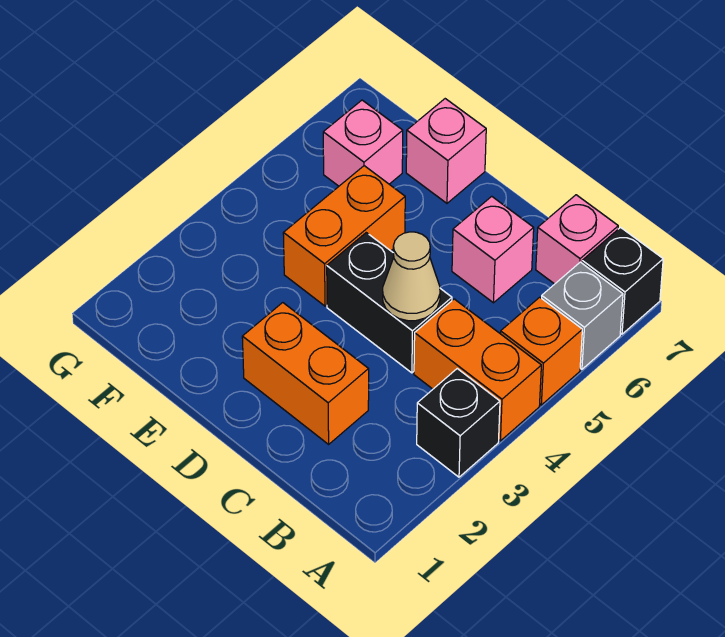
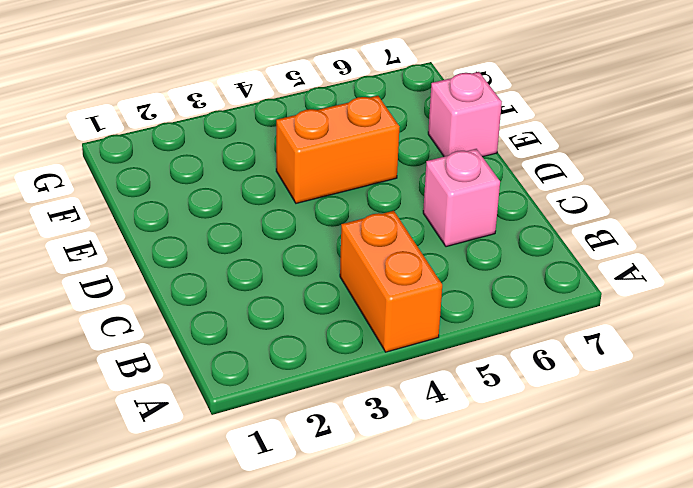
none -> black 1x1 brick [417,369,500,477]
none -> orange 1x1 brick [501,297,582,405]
none -> grey 1x1 brick [542,262,623,369]

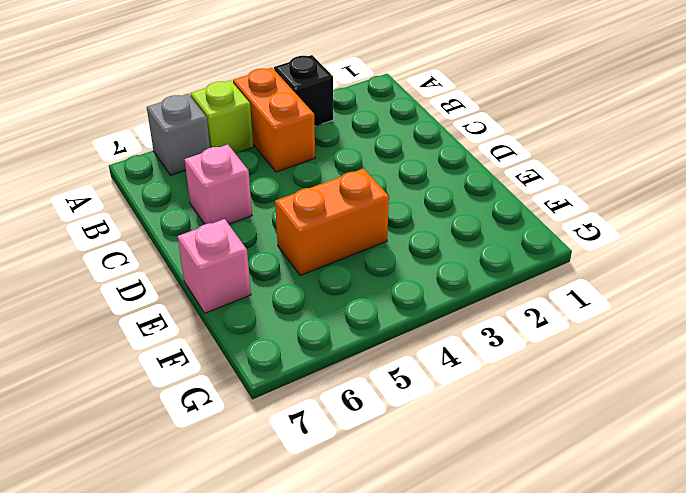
lime 1x1 brick [190,80,253,153] -> orange 1x1 brick [501,297,582,405]
none -> black 1x1 brick [582,228,663,334]
none -> pink 1x1 brick [536,195,618,284]
none -> orange 1x2 brick [242,303,369,444]

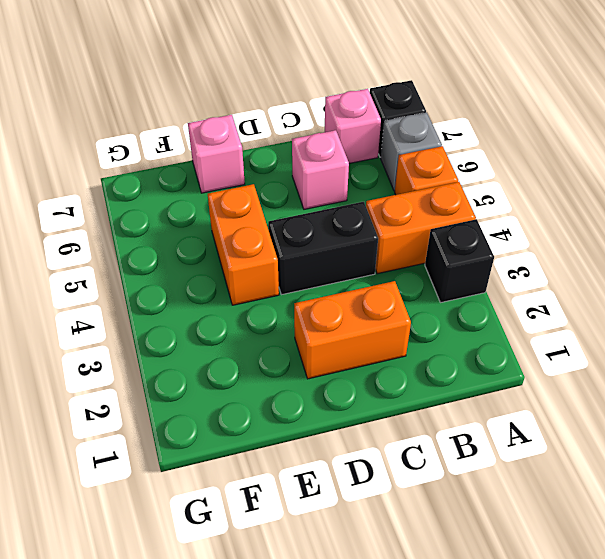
none -> pink 1x1 brick [323,100,403,186]
none -> tan 1x1 cone [383,232,440,321]

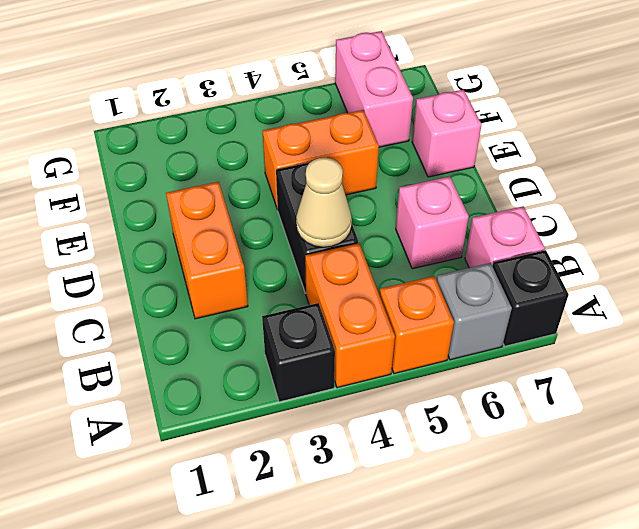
pink 1x2 brick [335,31,413,147] -> pink 1x1 brick [323,100,403,186]

